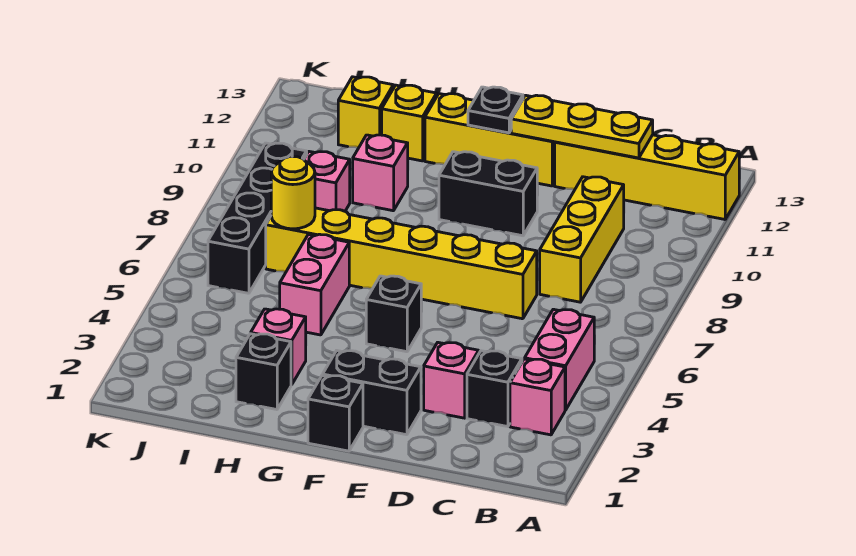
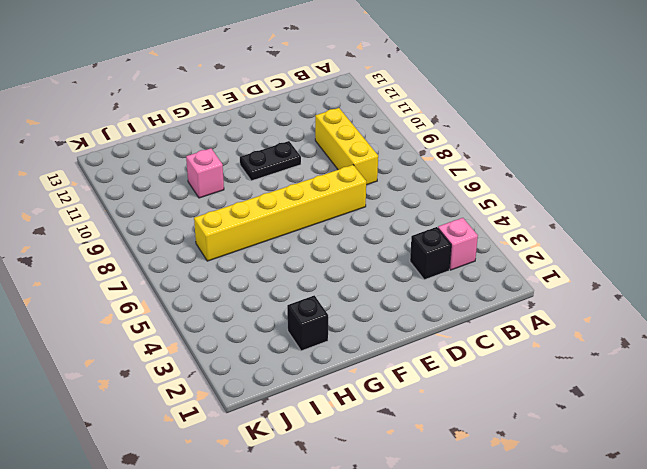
black 1x2 plate [240,141,301,181] -> black 1x2 brick [439,152,537,236]
none -> yellow 1x4 brick [555,135,739,219]
none -> pink 1x2 brick [525,309,594,410]
none -> pink 1x1 brick [424,343,479,418]

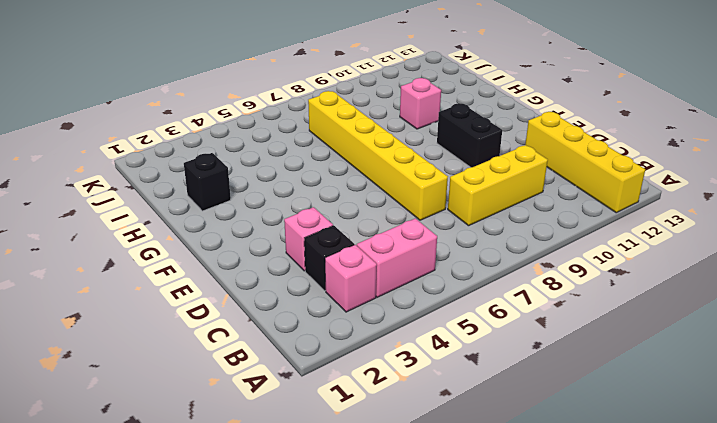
none -> black 1x2 brick [323,351,421,435]
none -> yellow 1x3 brick [425,94,555,186]
none -> black 1x1 brick [308,375,363,451]

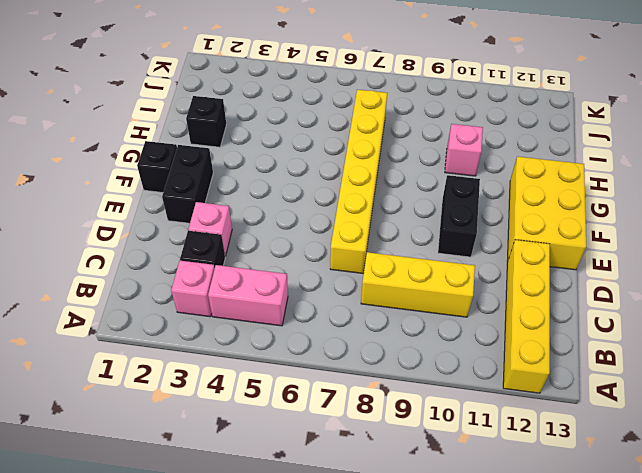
yellow 2x3 brick [507,156,586,270] -> yellow 1x3 brick [425,94,555,186]
none -> black 1x1 brick [366,276,421,352]
none -> pink 1x1 brick [251,309,306,385]
none -> pink 1x2 brick [280,234,349,335]

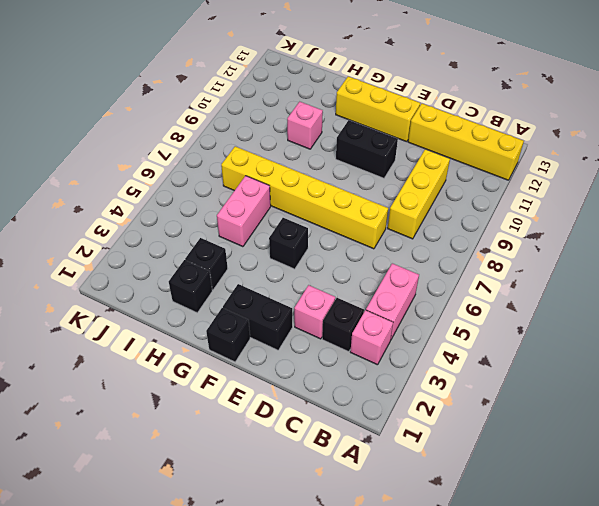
black 1x1 brick [185,238,228,290] -> pink 1x1 brick [251,309,306,385]
none -> yellow 1x1 brick [382,85,437,161]
none -> pink 1x1 brick [304,152,350,211]
none -> yellow 1x1 brick [338,77,393,148]

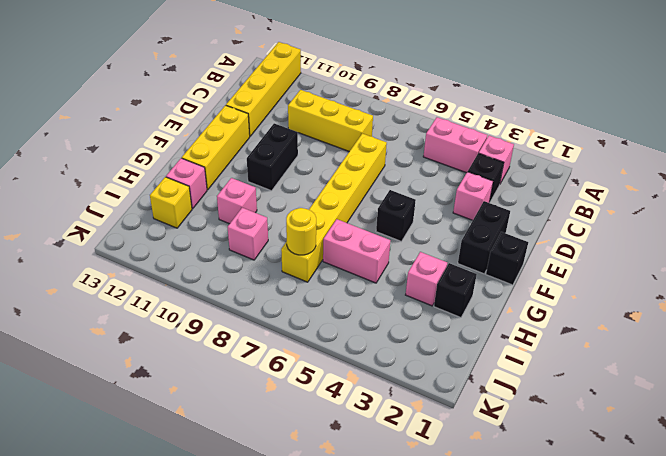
pink 1x1 brick [166,158,207,209] -> yellow 1x1 brick [382,85,437,161]
none -> black 1x4 brick [208,143,307,293]
none -> yellow 1x3 plate [511,95,653,158]
none -> black 1x1 plate [468,87,523,133]

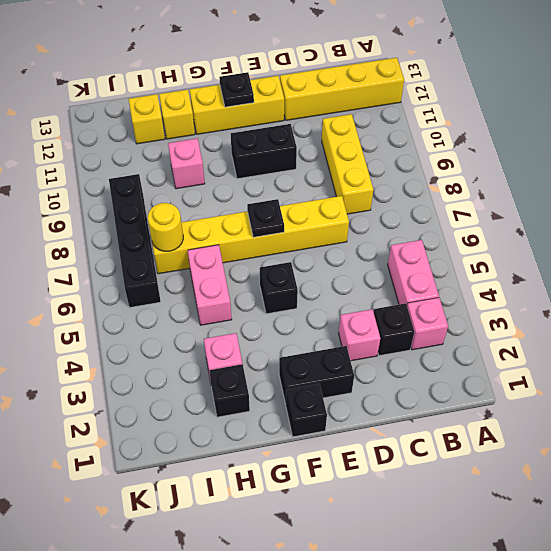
black 1x1 plate [247,199,284,237] -> none
none -> pink 1x1 brick [304,152,350,211]
none -> yellow 1x3 plate [511,95,653,158]

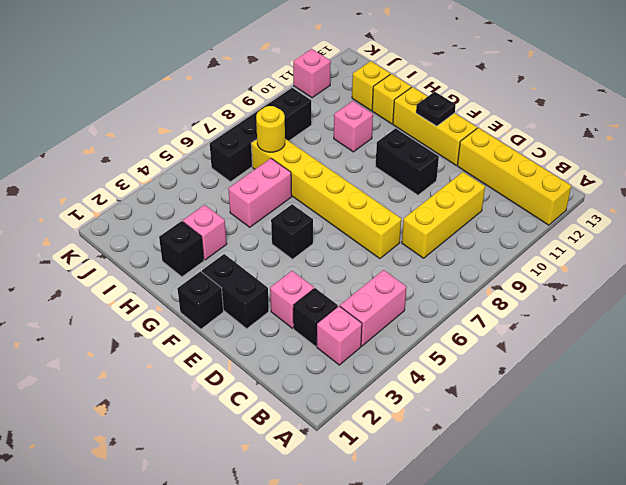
pink 1x1 brick [293,49,331,98] -> pink 1x1 brick moved to [304,152,350,211]
none -> yellow 1x3 plate [511,95,653,158]

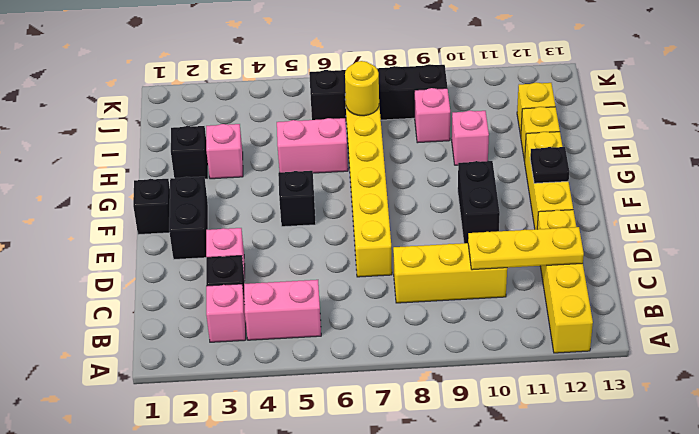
yellow 1x3 plate [468,227,584,270] -> yellow 1x3 plate turned to [511,95,653,158]

